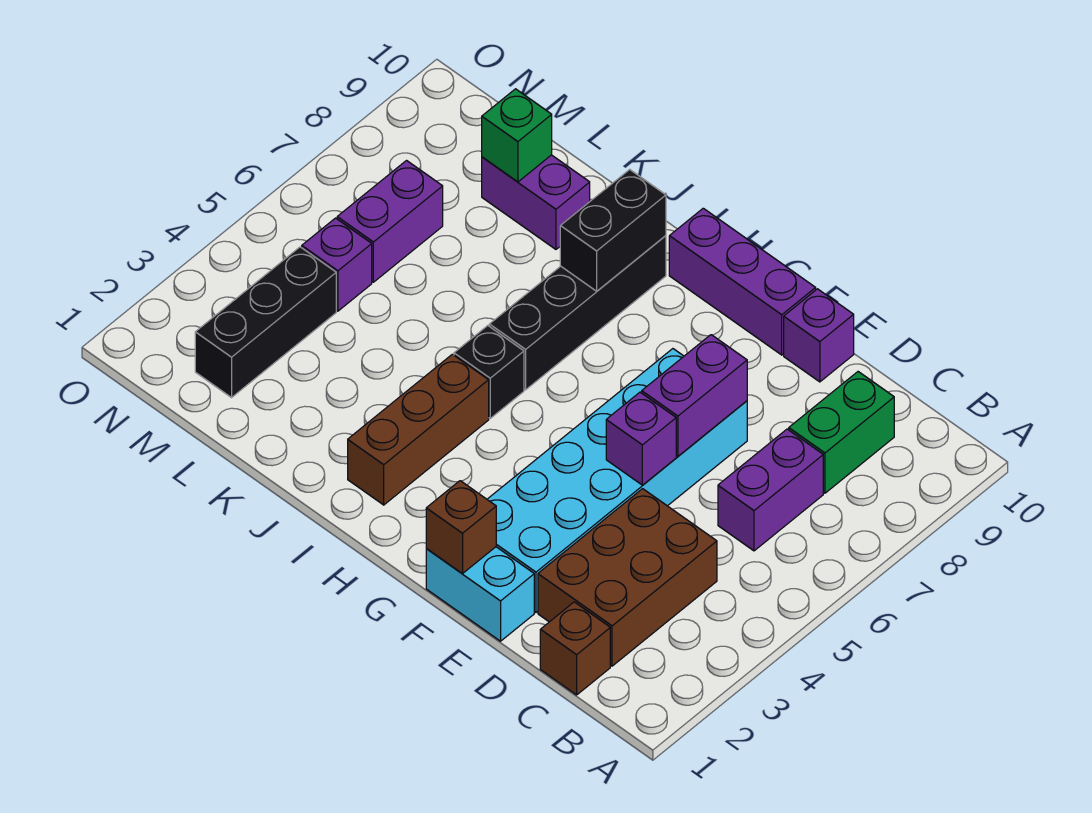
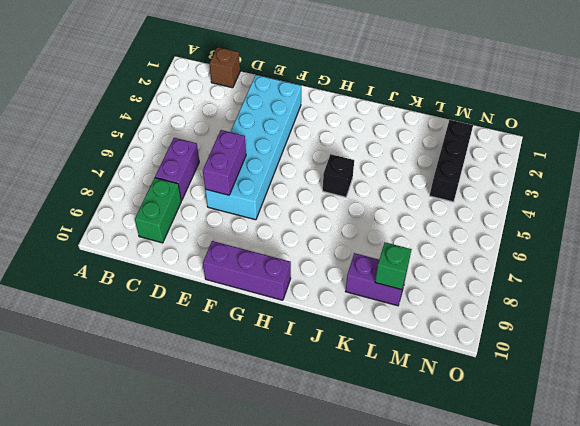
none -> brown 2x3 brick [538,489,717,666]
none -> cyan 1x2 brick [426,547,534,641]
none -> purple 1x1 brick [784,289,854,382]

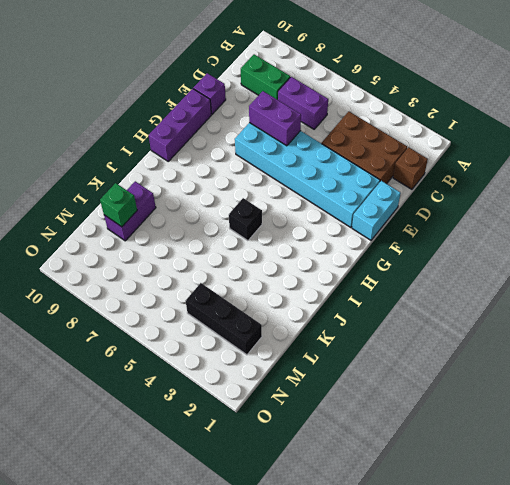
none -> brown 1x3 brick [348,354,489,505]
none -> black 1x4 brick [489,236,666,390]
none -> purple 1x1 brick [302,218,372,311]

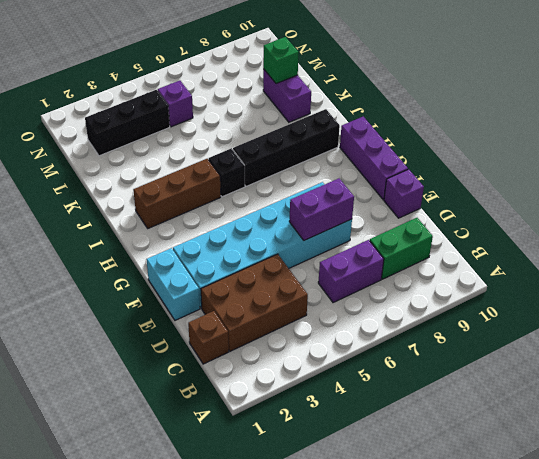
none -> purple 1x2 brick [337,161,443,282]
none -> purple 1x1 brick [606,392,676,485]
none -> brown 1x1 brick [426,481,496,574]

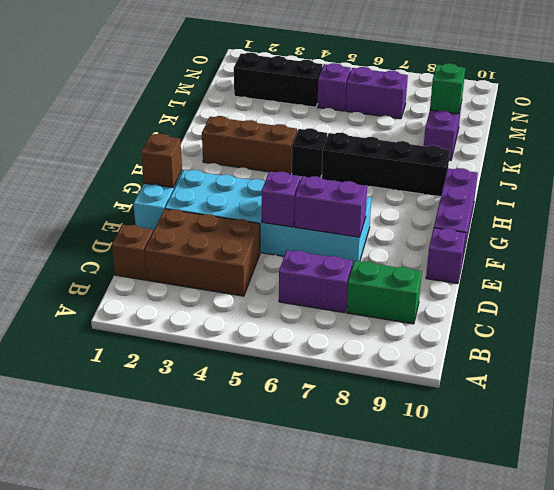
none -> black 1x2 brick [560,169,666,291]

